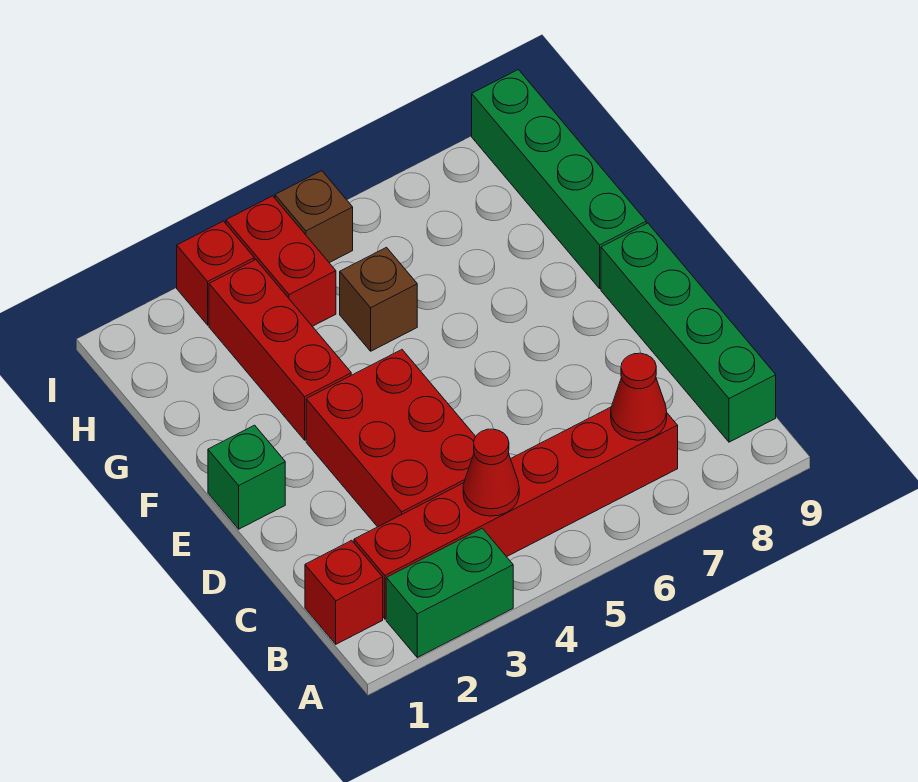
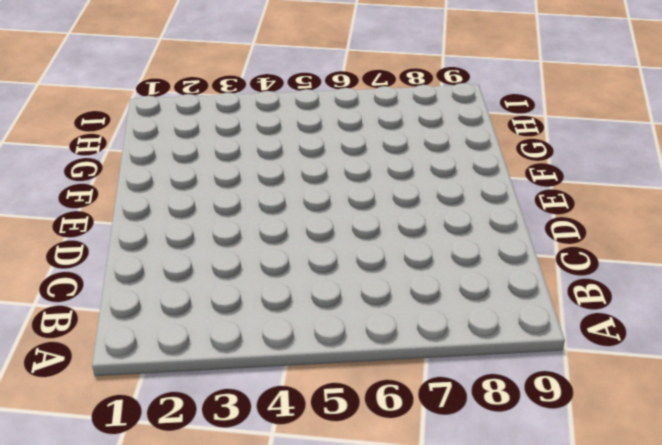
none -> green 1x2 brick [386,528,513,657]
none -> red 1x1 brick [305,540,383,644]
none -> red 1x6 brick [354,407,678,619]

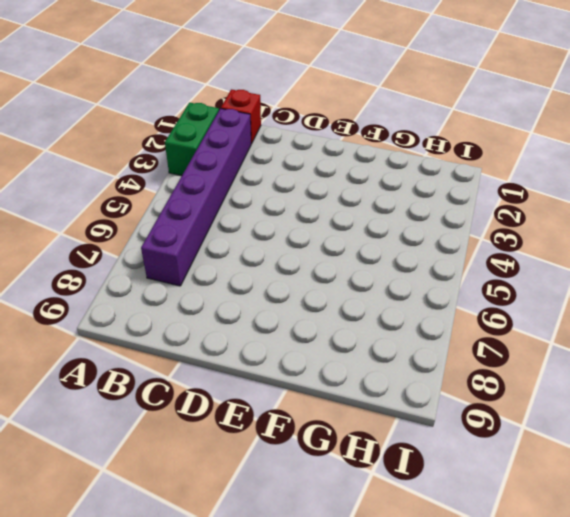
purple 1x6 brick [141,109,251,286] -> red 1x6 brick [354,407,678,619]
none -> green 1x4 brick [601,223,776,442]
none -> red 2x3 brick [306,350,476,527]
none -> green 1x1 brick [208,425,285,529]

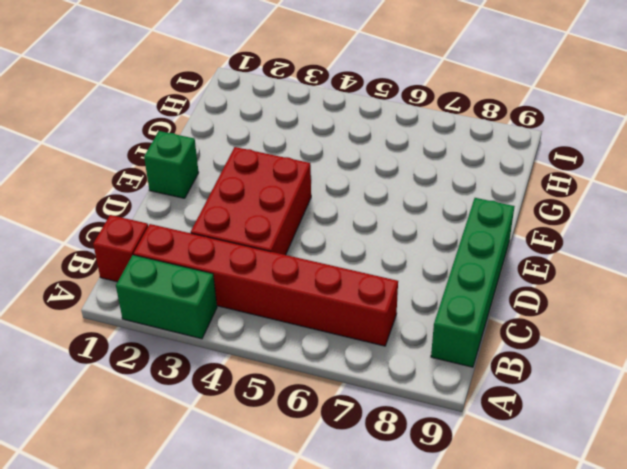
none -> red 1x3 brick [209,260,351,440]
none -> green 1x4 brick [472,70,646,288]
none -> brown 1x1 brick [340,247,417,351]

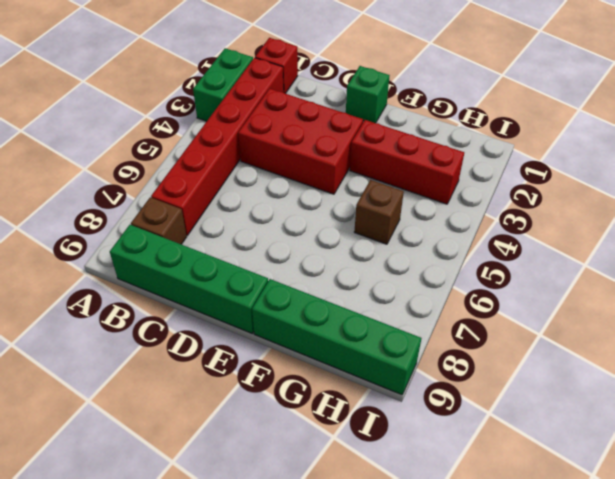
brown 1x1 brick [131,197,187,244] -> brown 1x1 brick moved to [275,171,353,263]
none -> red 1x2 brick [226,196,336,326]
none -> red 1x1 brick [177,221,254,325]
none -> red 1x1 cone [463,429,519,516]

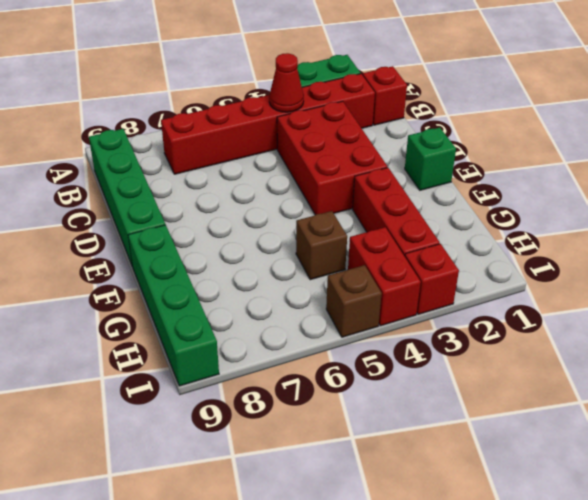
none -> red 1x1 cone [611,353,667,440]

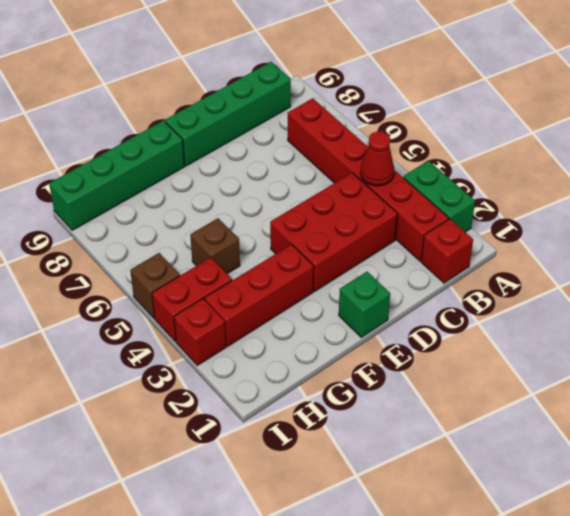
none -> red 1x1 cone [611,353,667,440]

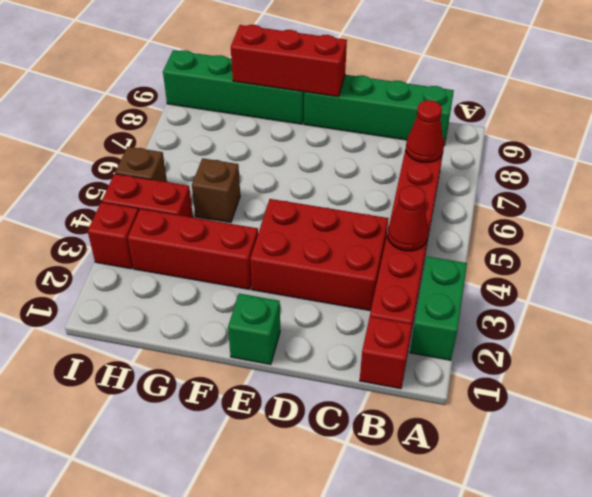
red 1x3 brick [231,25,347,97] -> none

